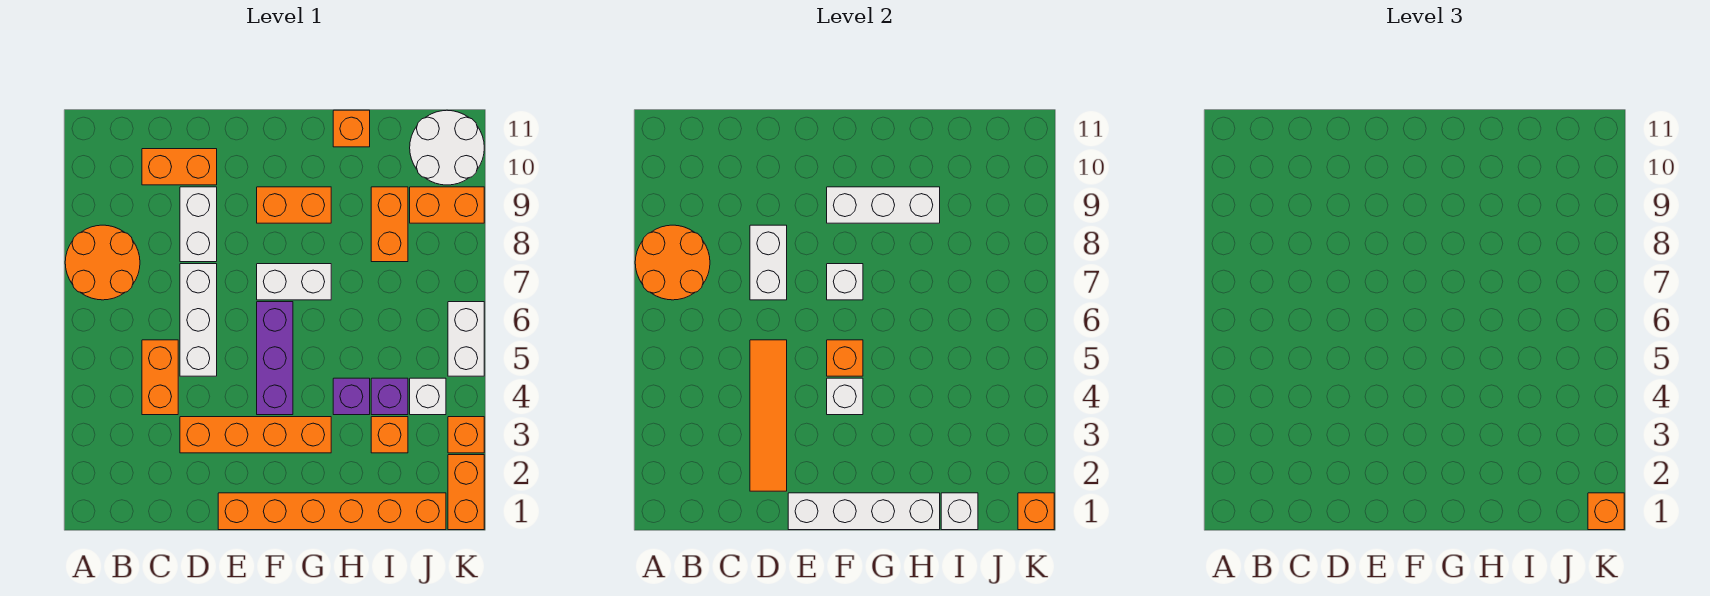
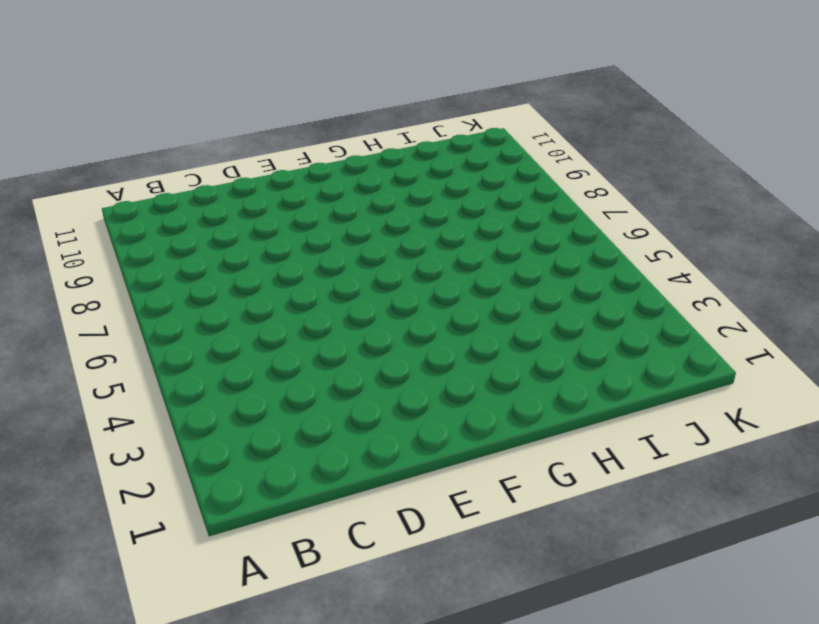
none -> orange 2x2 round brick [65,225,140,300]
none -> orange 1x2 brick [142,340,178,415]
none -> orange 1x2 brick [142,149,217,185]
none -> orange 1x4 brick [180,417,331,453]

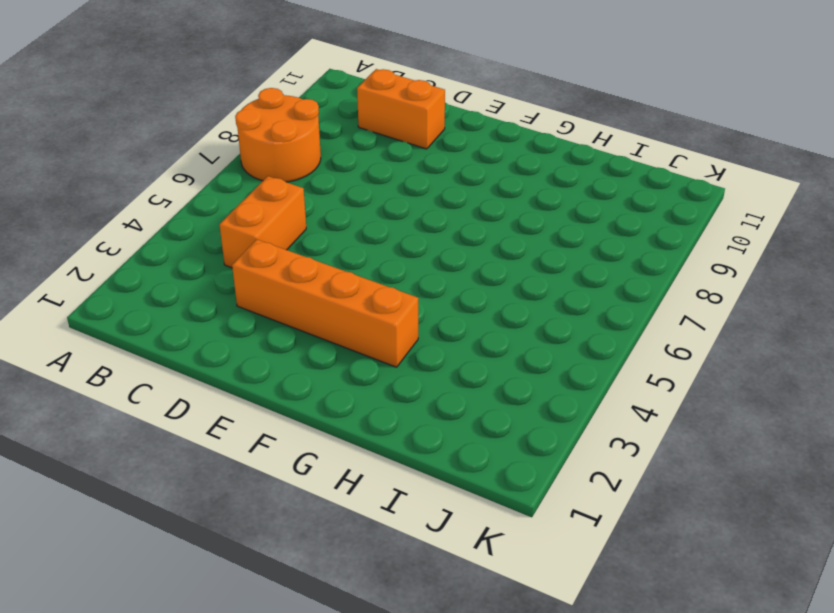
none -> white 1x3 brick [180,264,217,376]
none -> white 1x2 brick [180,187,217,262]
none -> orange 1x6 brick [218,493,446,530]
none -> purple 1x3 brick [257,302,293,415]

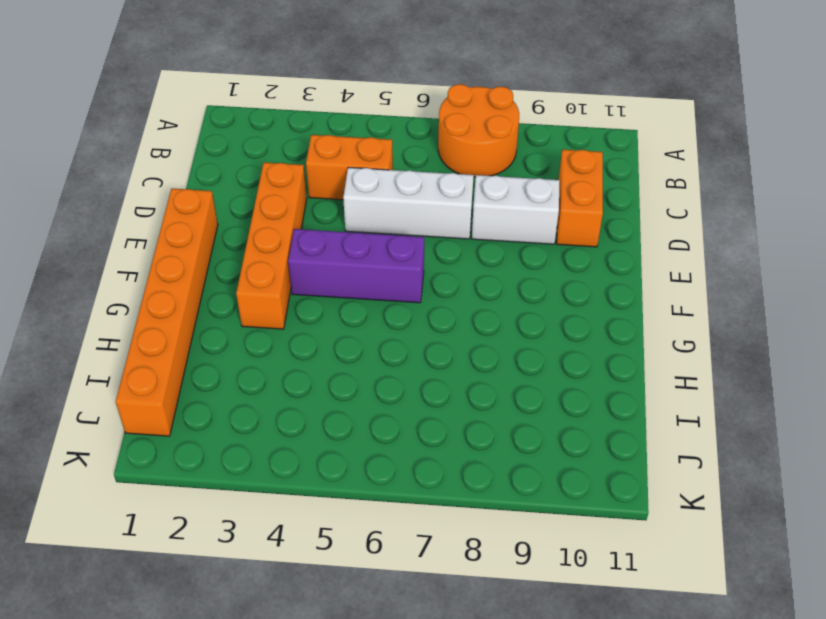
none -> white 1x2 brick [257,264,331,300]
none -> orange 1x2 brick [257,187,331,223]
none -> purple 1x1 brick [333,378,370,415]
none -> orange 1x1 brick [333,110,370,147]

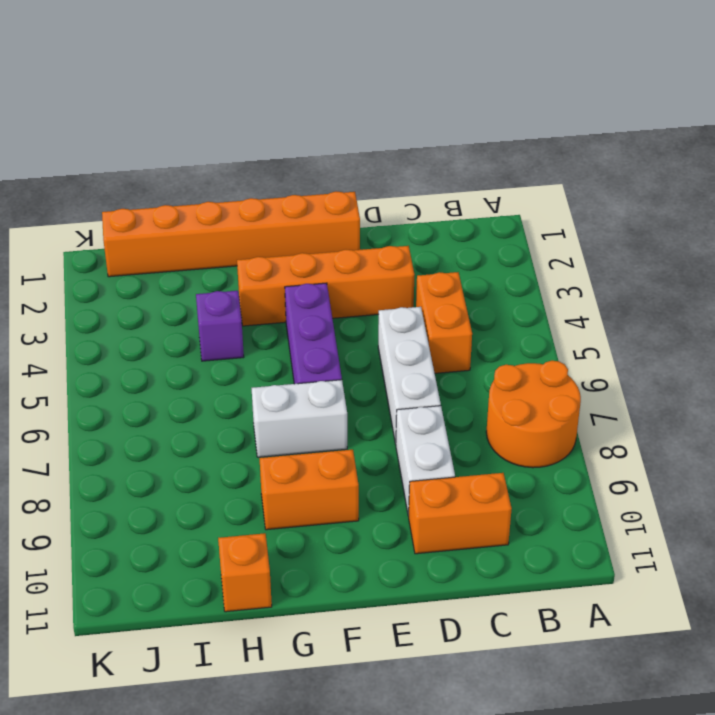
none -> orange 1x1 brick [371,417,408,453]
none -> purple 1x1 brick [371,378,408,415]
none -> orange 1x2 brick [371,187,408,262]
none -> white 1x1 brick [410,378,446,415]

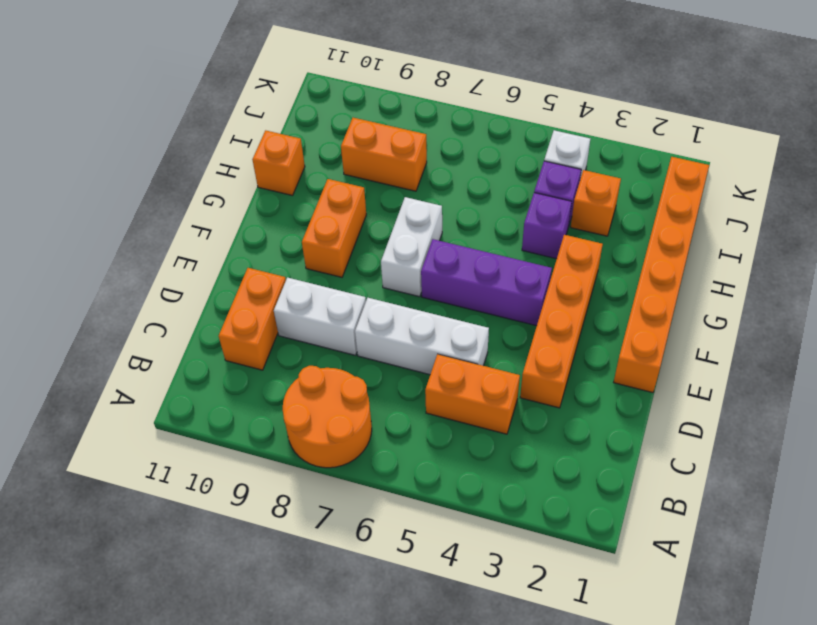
none -> orange 1x2 brick [410,187,484,223]
none -> white 2x2 round brick [410,110,484,185]
none -> orange 1x2 brick [448,455,484,530]
none -> orange 1x1 brick [448,417,484,453]

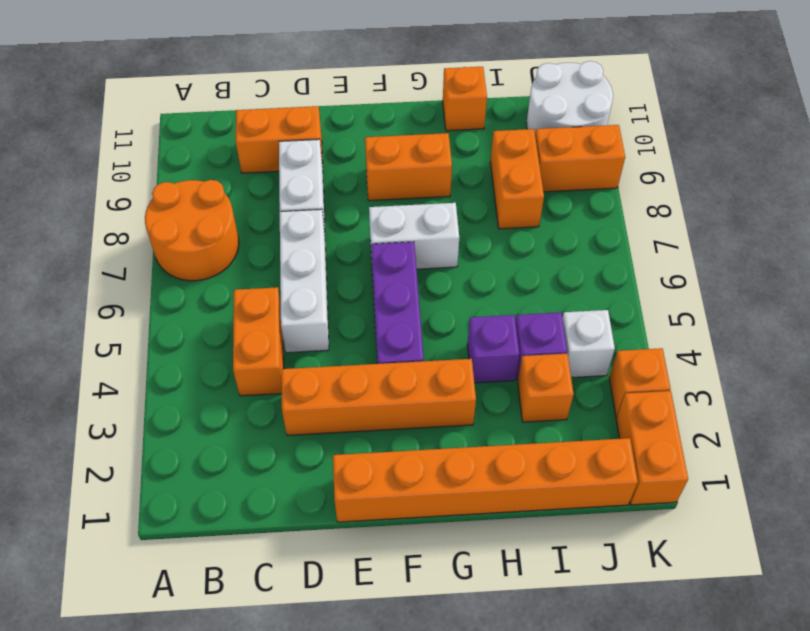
none -> white 1x2 brick [448,302,484,376]
none -> orange 2x2 round brick [635,225,710,300]
none -> orange 1x4 tile [750,340,787,491]
none -> white 1x2 brick [750,225,787,300]

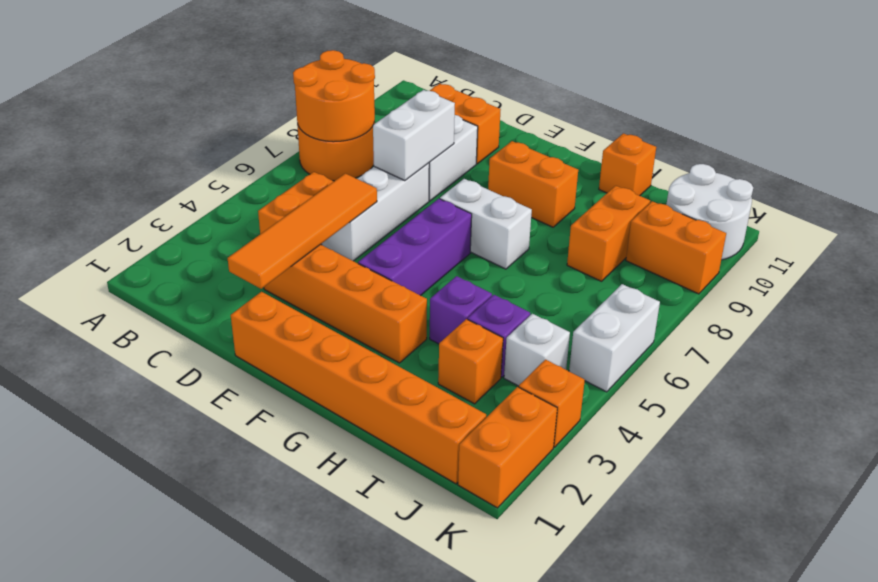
none -> white 1x4 brick [788,493,940,530]
none -> white 1x1 brick [827,378,863,415]
none -> orange 1x1 brick [827,340,863,376]
none -> white 1x1 brick [827,264,863,300]

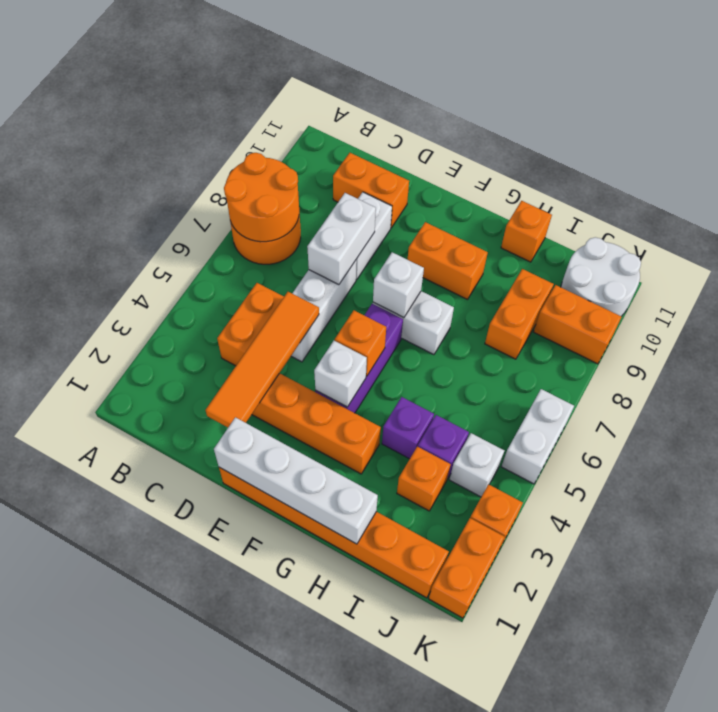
none -> white 1x3 brick [827,187,940,223]
none -> white 1x1 brick [941,493,978,530]
none -> orange 1x1 brick [1018,493,1054,530]
none -> orange 1x1 brick [1588,493,1624,530]

